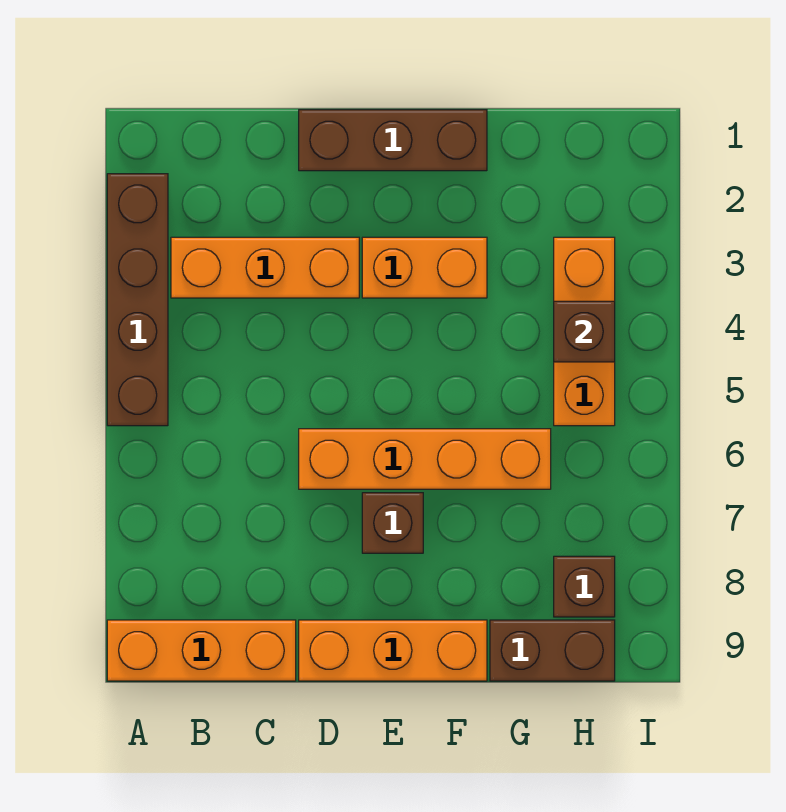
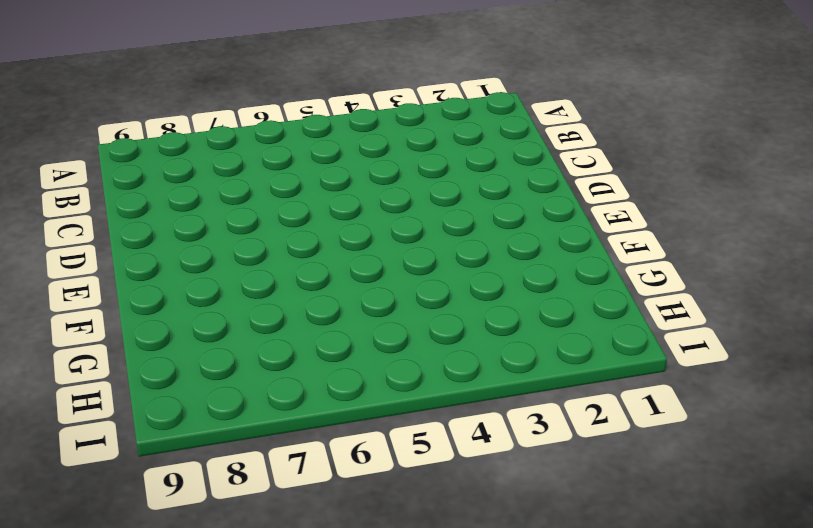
none -> brown 1x4 brick [107,174,168,426]
none -> orange 1x3 brick [107,620,296,681]
none -> orange 1x3 brick [171,237,359,298]

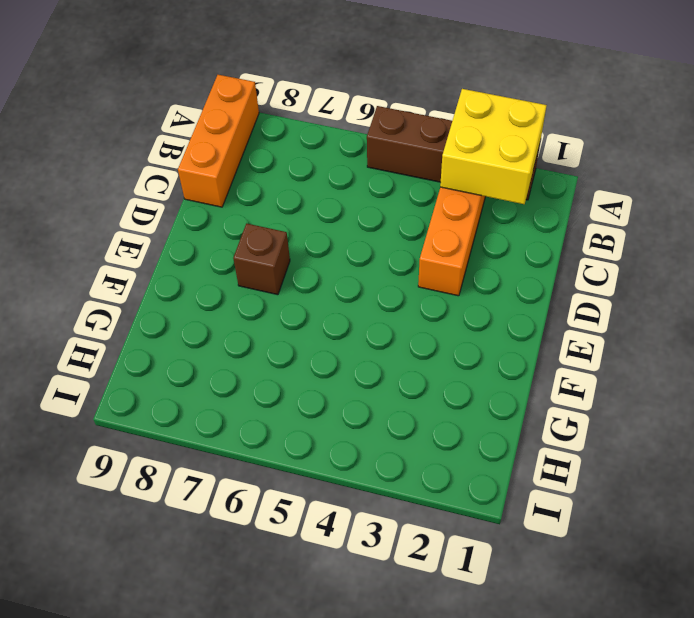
yellow 2x2 brick [440,89,547,204] -> none
none -> brown 1x3 brick [299,110,487,171]
none -> orange 1x4 brick [299,429,551,489]
none -> orange 1x3 brick [299,620,487,681]

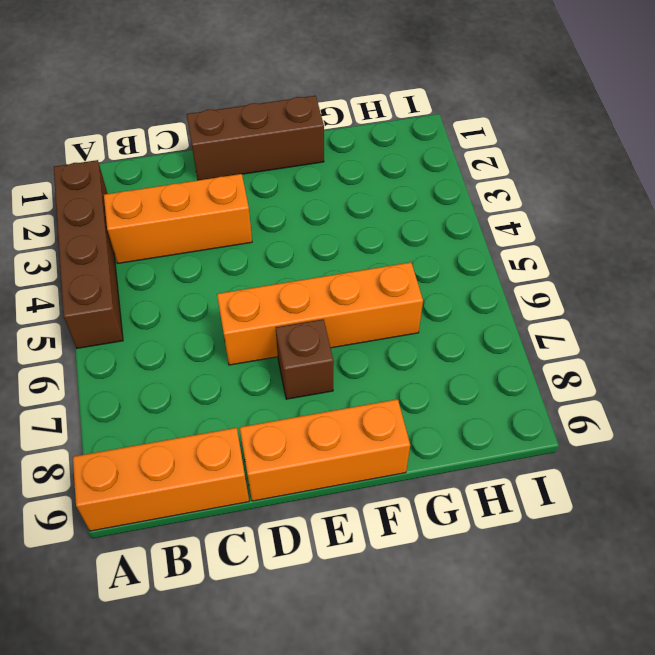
none -> orange 1x2 brick [362,237,487,298]
none -> brown 1x2 brick [490,620,615,681]
none -> orange 1x3 brick [554,237,615,426]

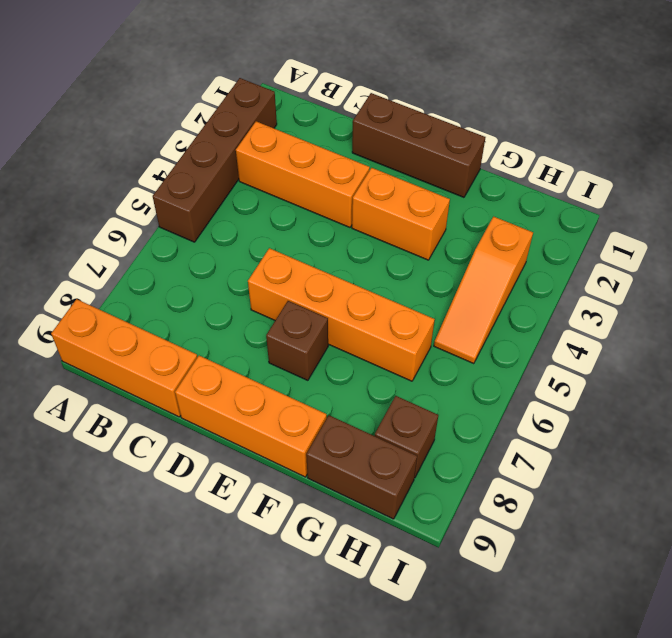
orange 1x3 slope [434,217,533,364] -> orange 1x3 brick [554,237,615,426]
none -> brown 1x1 brick [554,301,615,362]

